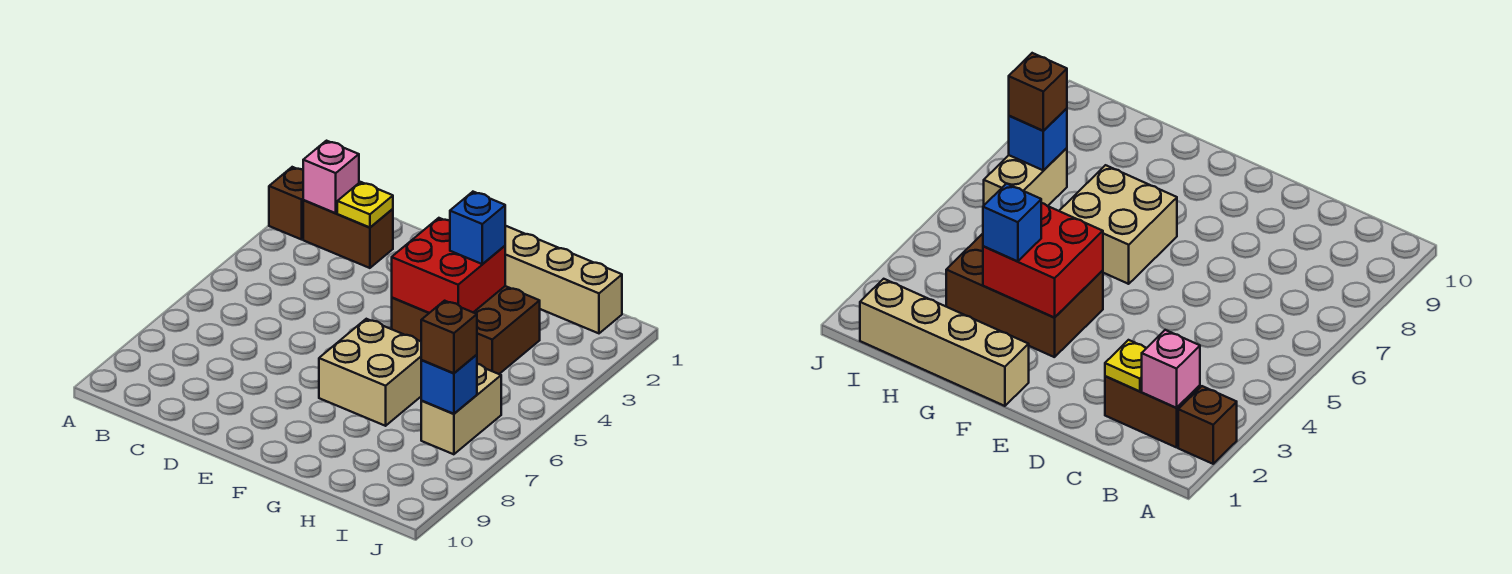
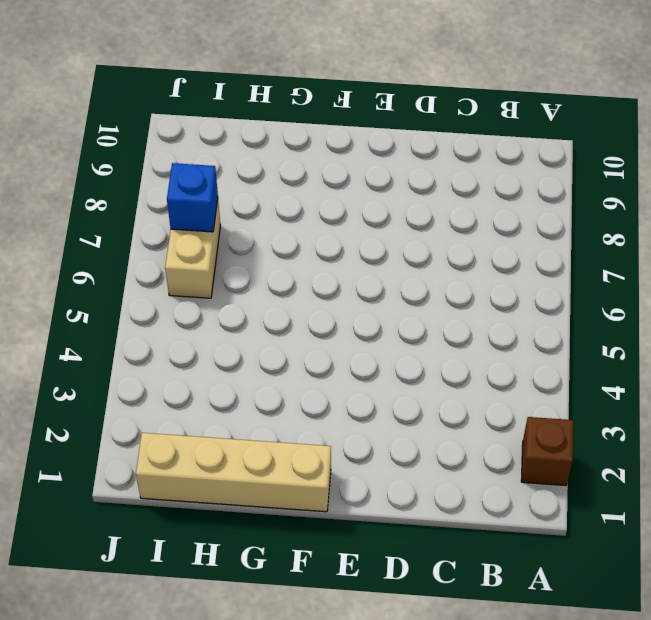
none -> brown 1x2 brick [303,200,393,268]
none -> brown 2x3 brick [392,286,540,374]
none -> tan 2x2 brick [319,319,421,426]

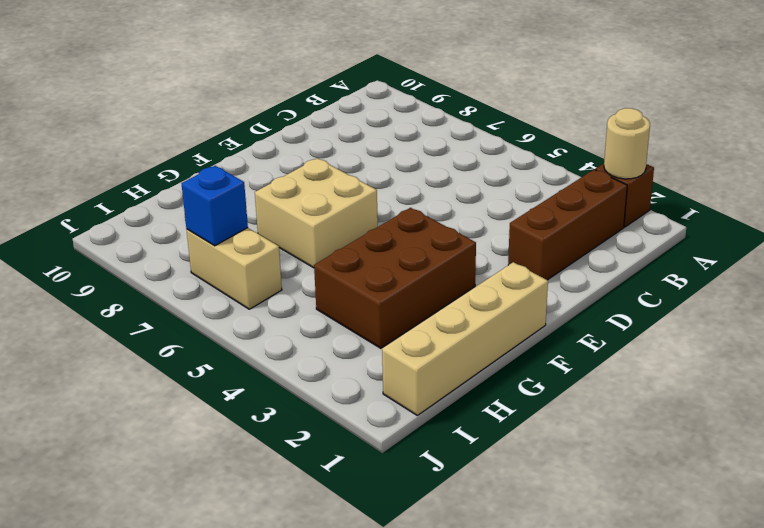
tan 1x1 round brick [604,108,650,179] -> none
brown 1x3 brick [508,170,627,280] -> brown 1x2 brick [303,200,393,268]
none -> pink 1x1 brick [303,141,359,213]
none -> yellow 1x1 plate [337,182,393,227]
none -> red 2x2 brick [392,218,505,313]

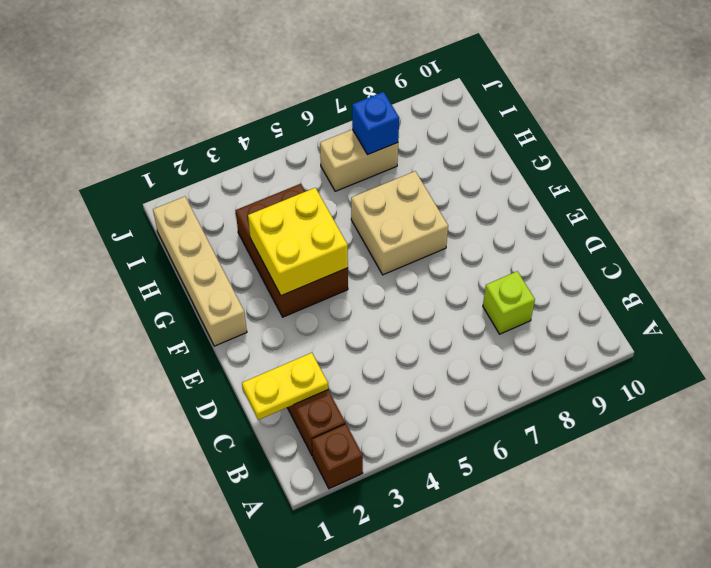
yellow 1x2 plate [242,353,328,420] -> yellow 1x1 plate [337,182,393,227]
lime 1x1 brick [483,271,535,334] -> none
yellow 2x2 brick [248,188,348,296] -> red 2x2 brick [392,218,505,313]
none -> pink 1x1 brick [303,141,359,213]
none -> blue 1x1 brick [450,192,505,264]
none -> brown 1x1 brick [421,301,477,373]

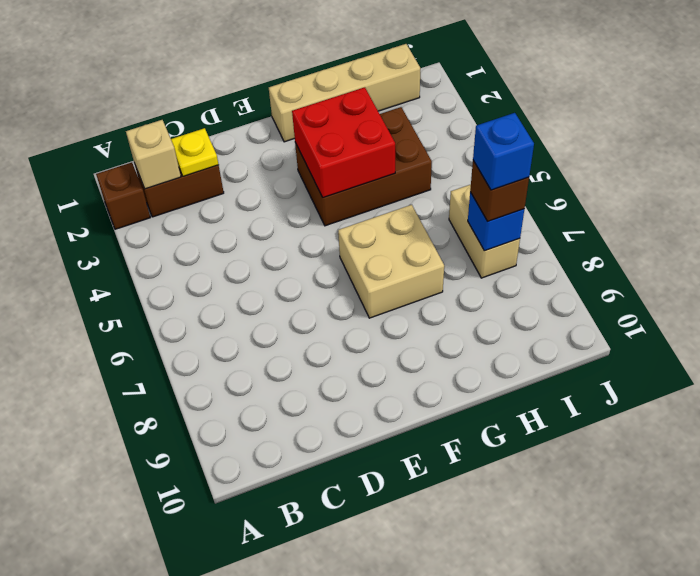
tan 1x1 brick [126,120,181,189] -> pink 1x1 brick [303,141,359,213]
blue 1x1 brick [473,113,534,190] -> blue 1x1 brick moved to [450,192,505,264]

